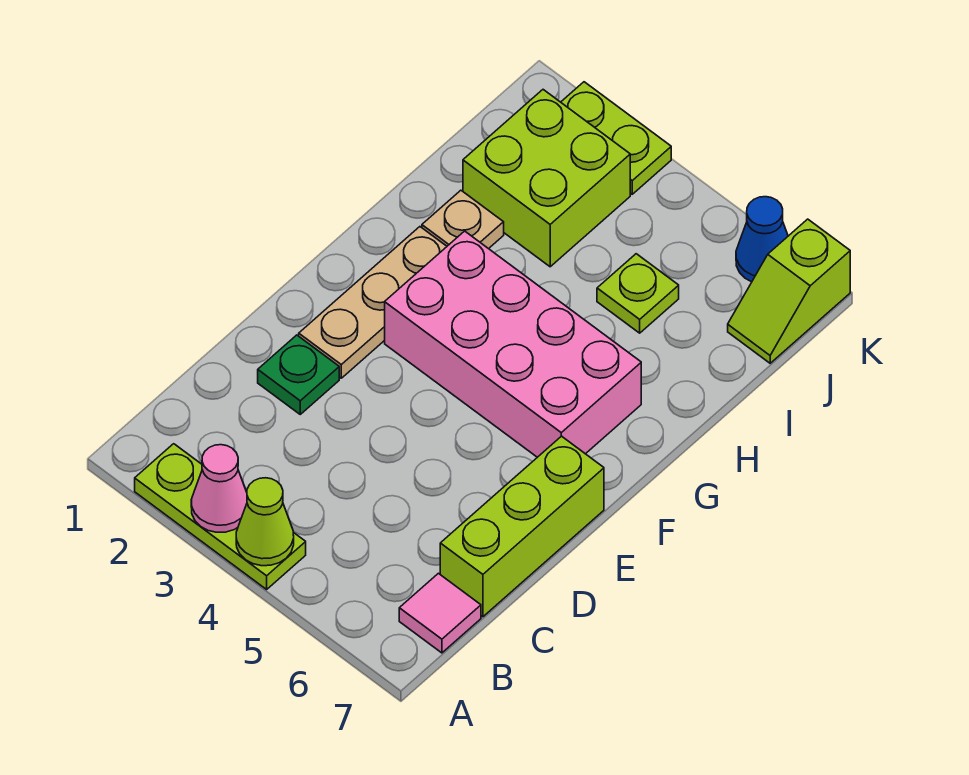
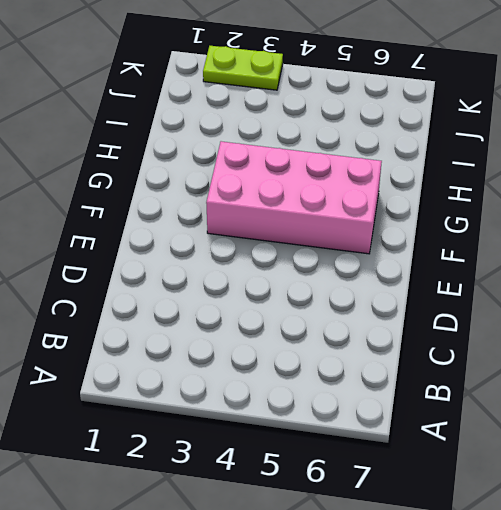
none -> lime 1x3 plate [135,444,306,589]
none -> pink 1x1 tile [399,573,481,653]
none -> lime 1x3 brick [440,436,604,617]

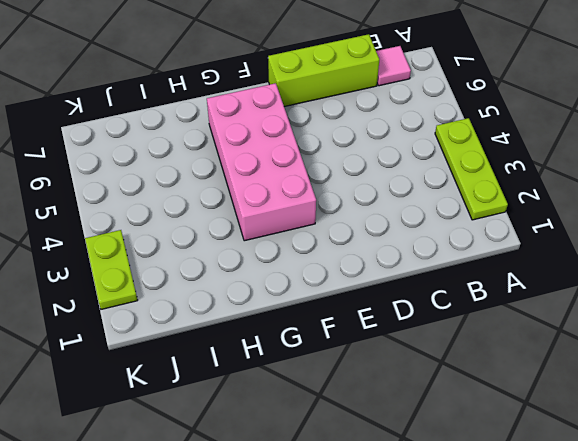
none -> green 1x1 plate [258,335,339,414]
none -> tan 1x3 plate [299,227,447,378]
none -> tan 1x1 plate [422,190,504,249]

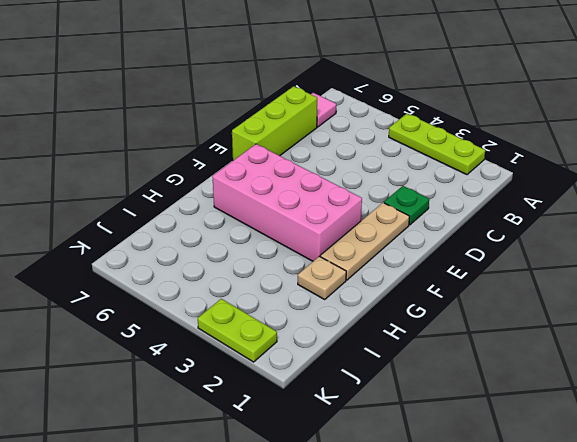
none -> lime 2x2 brick [463,90,630,267]
none -> lime 1x1 plate [597,254,679,333]
none -> lime 1x2 slope [728,219,850,363]

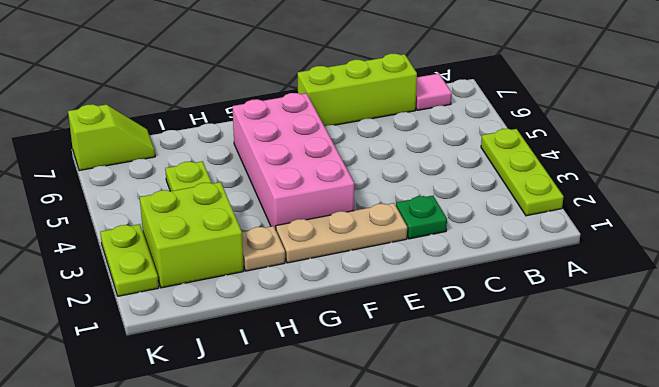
none -> blue 1x1 cone [736,197,788,282]
none -> pink 1x1 cone [191,445,247,532]
none -> lime 1x1 cone [236,478,294,566]

